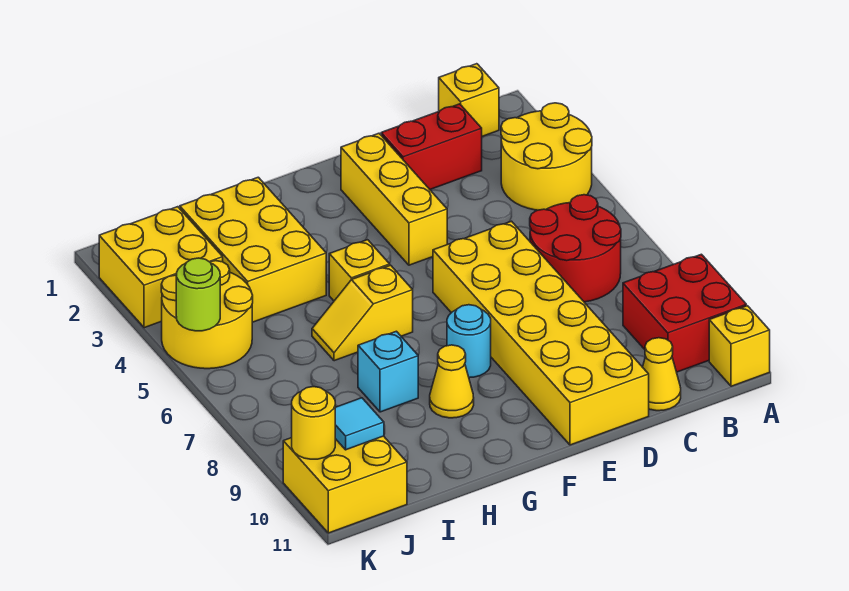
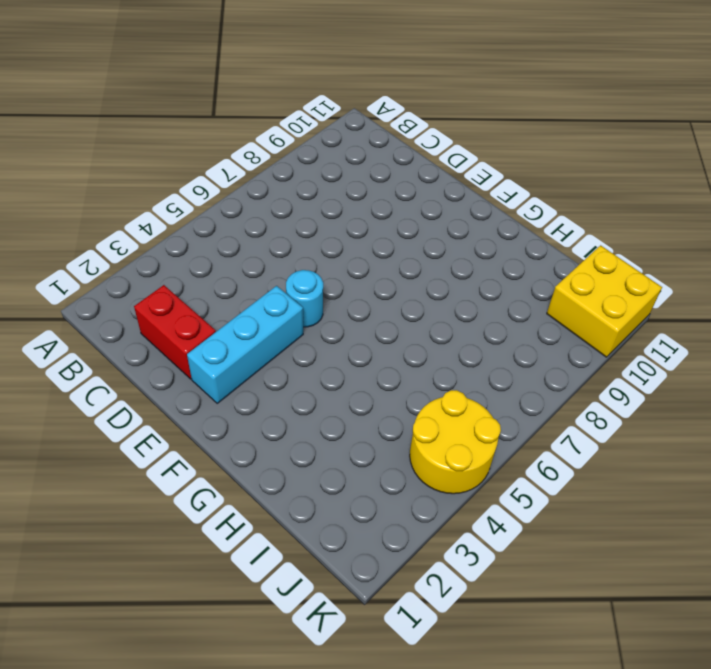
cyan 1x3 brick [187,286,303,403] -> yellow 1x3 brick [341,133,447,265]
cyan 1x1 round brick [286,270,323,327] -> cyan 1x1 round brick moved to [447,305,491,378]
none -> yellow 2x2 round brick [501,103,592,210]
none -> red 2x2 brick [623,254,746,372]
none -> yellow 1x1 brick [709,306,770,386]

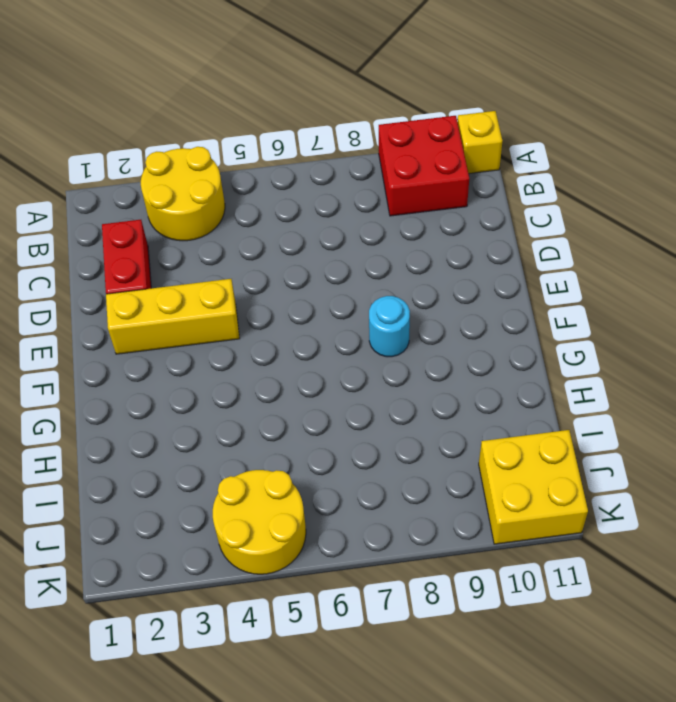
none -> yellow 1x1 brick [439,64,499,136]
none -> red 2x2 round brick [530,195,621,302]
none -> yellow 1x1 cone [643,338,681,411]

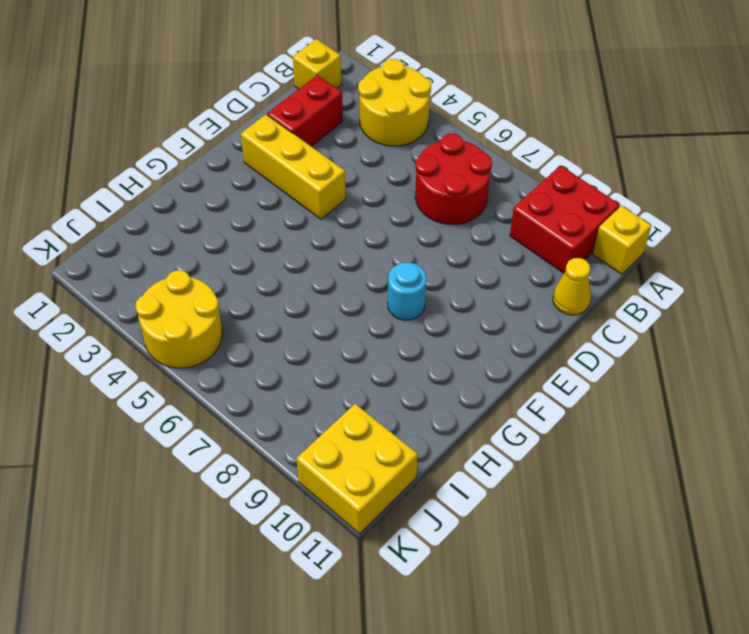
none -> yellow 2x6 brick [433,221,649,445]
none -> yellow 1x1 brick [329,240,390,301]
none -> yellow 1x2 slope [312,265,413,361]

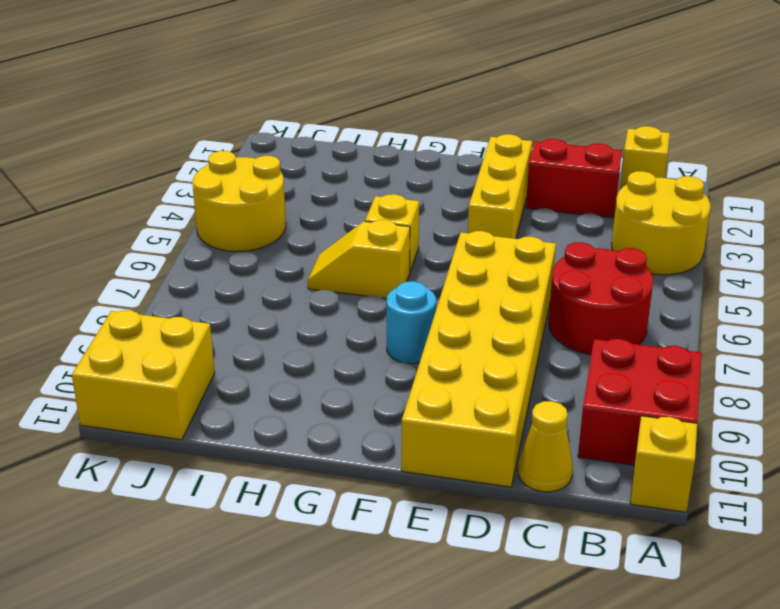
none -> yellow 1x1 cone [430,345,474,418]
none -> yellow 2x3 brick [180,177,326,322]
none -> cyan 1x1 brick [358,331,418,412]

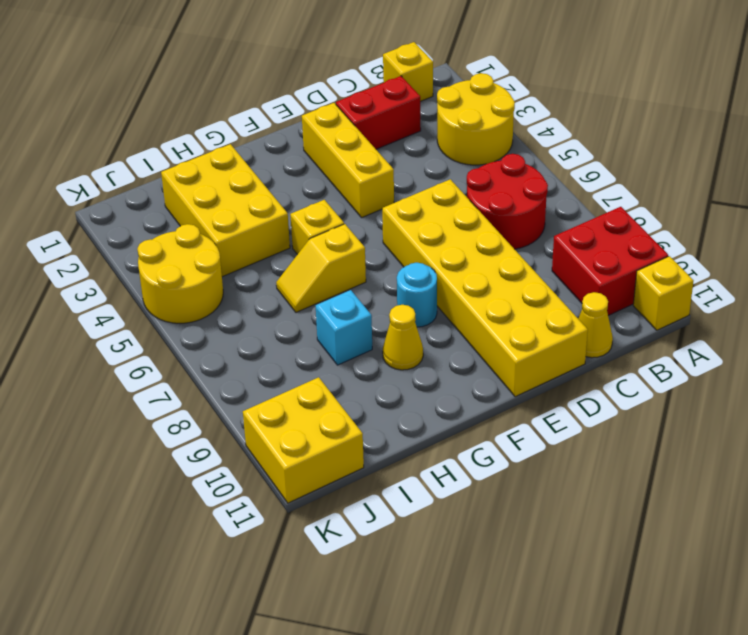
none -> yellow 2x2 brick [99,207,223,328]
none -> cyan 1x1 tile [335,398,384,450]
none -> lime 1x1 round brick [176,258,220,331]

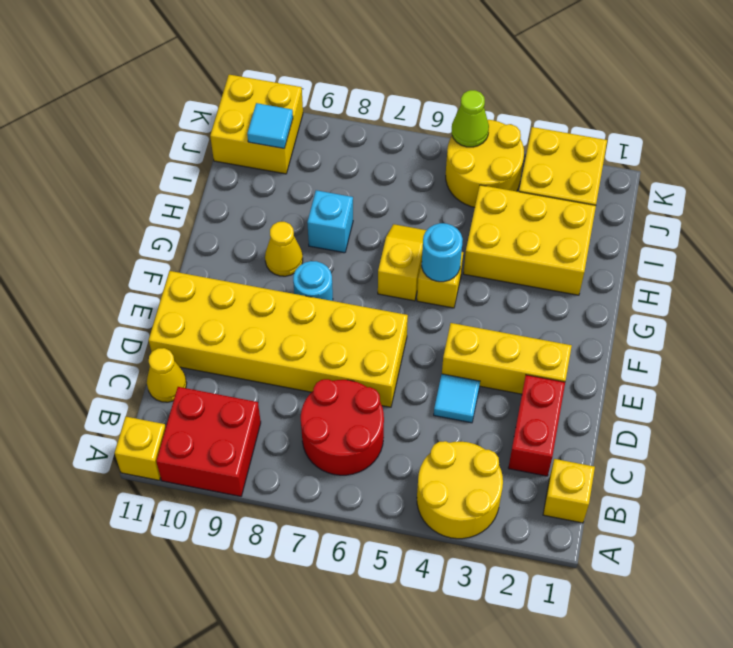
cyan 1x1 tile [434,374,480,423] -> none
cyan 1x1 round brick [422,223,463,282] -> none
lime 1x1 cone [452,90,489,147] -> lime 1x1 round brick [176,258,220,331]
none -> yellow 1x1 round brick [292,387,335,459]

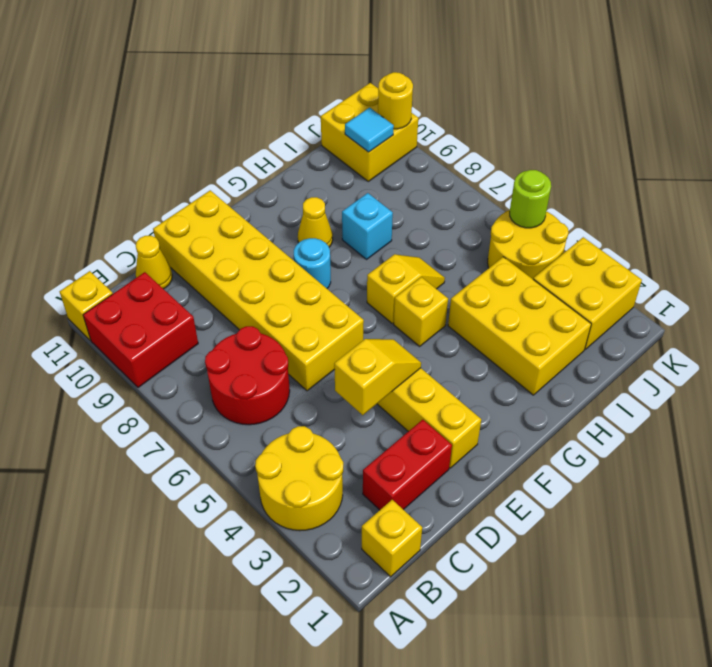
yellow 1x2 slope [334,339,421,415] -> none

